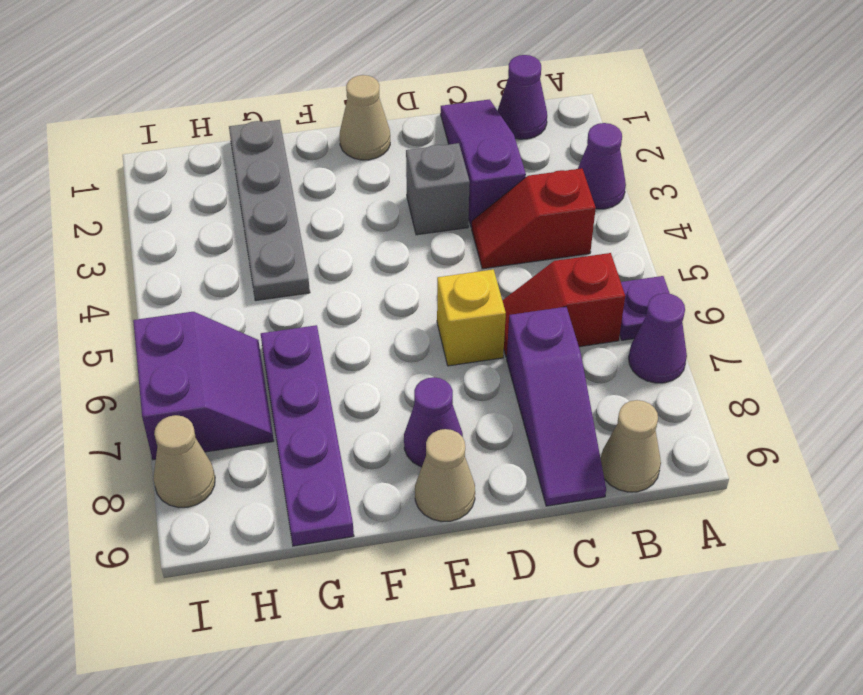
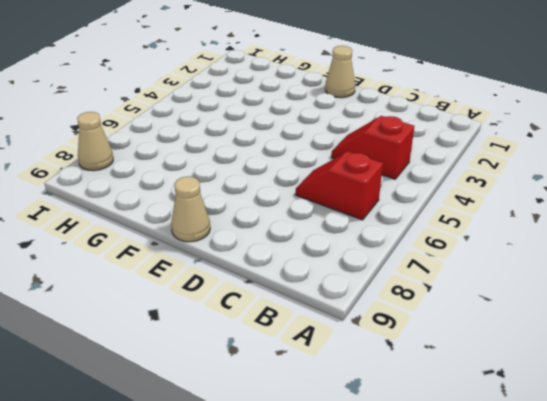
none -> purple 1x1 cone [578,123,626,209]
none -> purple 1x1 plate [620,276,670,340]
none -> purple 1x1 cone [629,293,687,383]

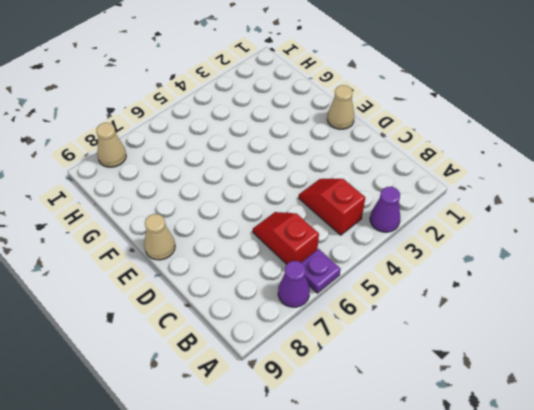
none -> purple 1x1 cone [497,55,547,139]
none -> tan 1x1 cone [601,400,661,492]
none -> purple 1x3 slope [441,99,526,227]

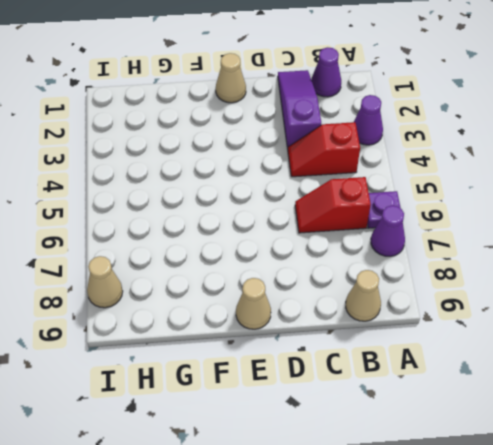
none -> purple 1x3 slope [507,307,606,506]
none -> grey 1x1 brick [406,143,470,235]
none -> yellow 1x1 brick [437,269,506,366]

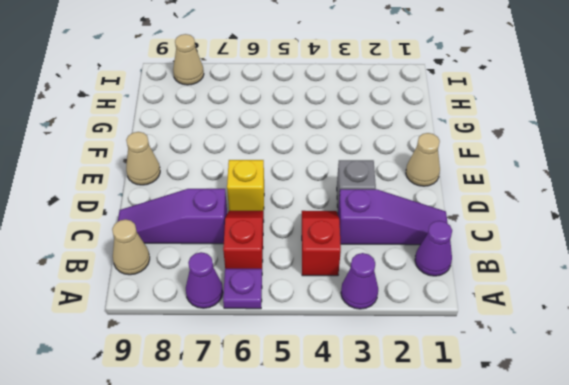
none -> purple 1x1 cone [404,377,463,467]
none -> grey 1x4 plate [229,120,310,301]
none -> purple 1x4 plate [261,325,354,546]

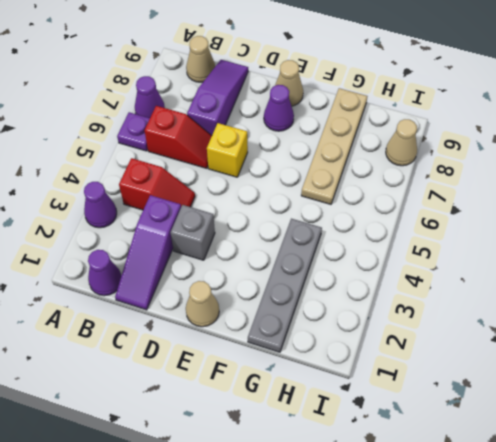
tan 1x4 plate [301,88,367,204] -> purple 1x4 plate [261,325,354,546]
none -> purple 2x2 slope [133,312,274,460]

